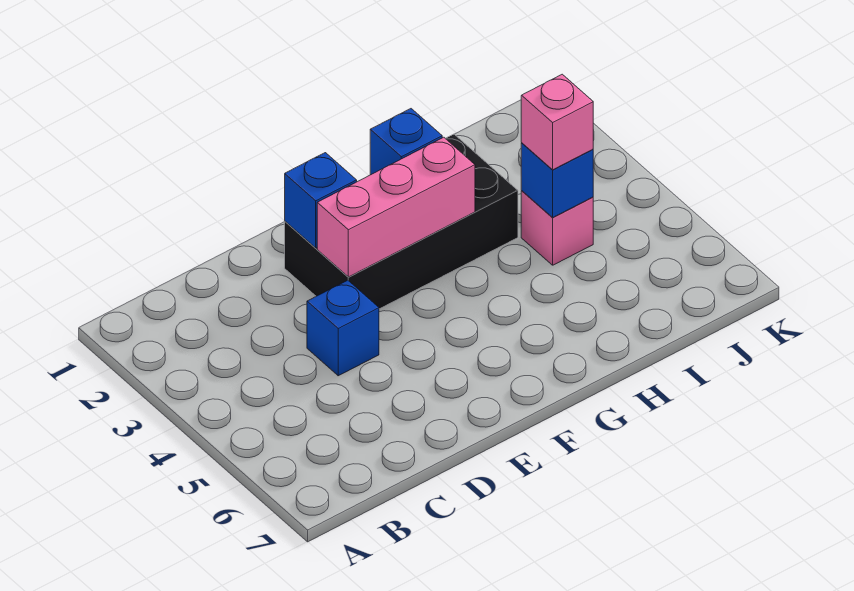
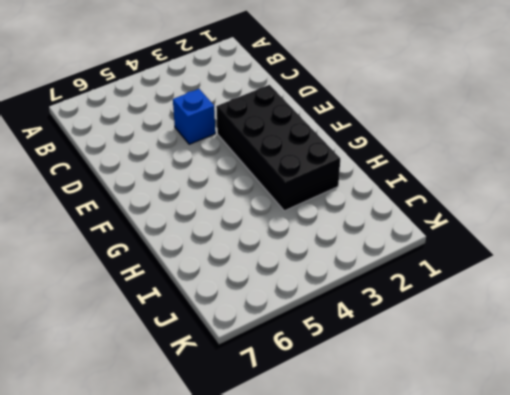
none -> pink 1x1 brick [521,191,593,265]
none -> blue 1x1 brick [285,153,357,248]

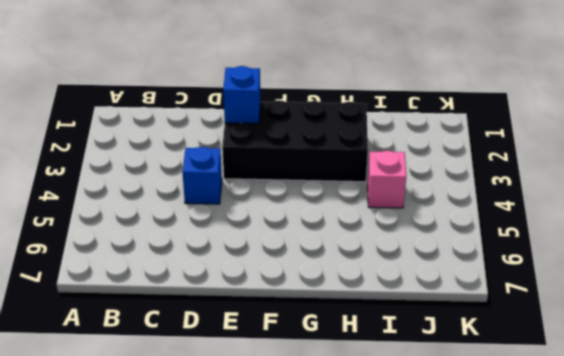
none -> pink 1x3 brick [317,137,475,277]
none -> blue 1x1 brick [370,109,442,175]

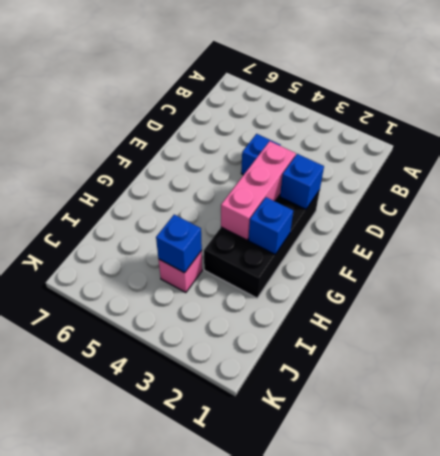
none -> pink 1x1 brick [521,74,593,170]

